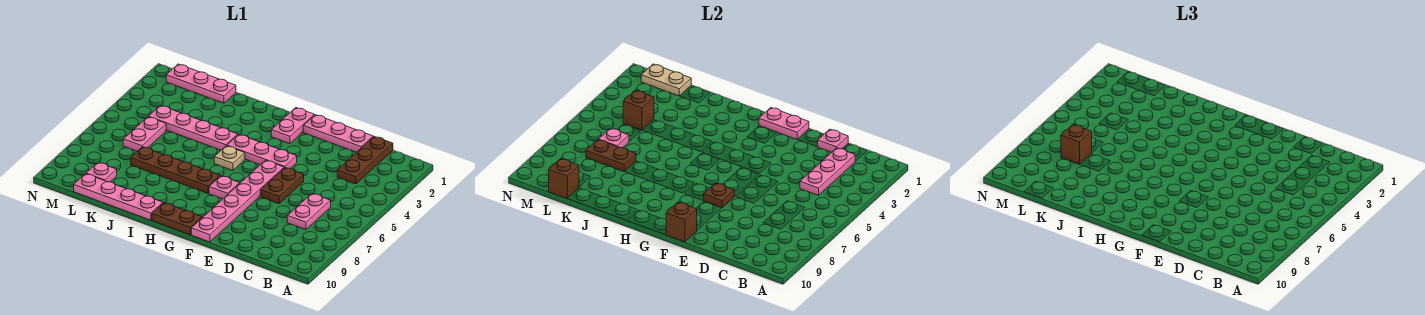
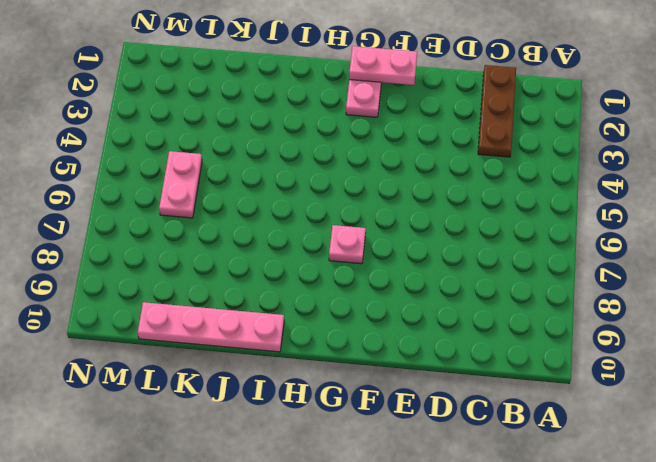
none -> pink 1x2 plate [287,194,331,229]
none -> pink 1x3 plate [303,115,373,152]
none -> brown 1x2 plate [261,168,304,204]

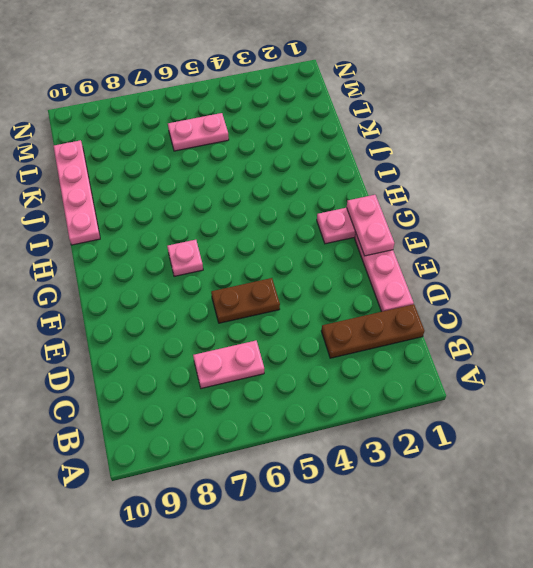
none -> pink 1x3 plate [227,135,297,169]
none -> pink 1x6 plate [191,160,284,242]
none -> brown 1x2 plate [152,203,202,235]

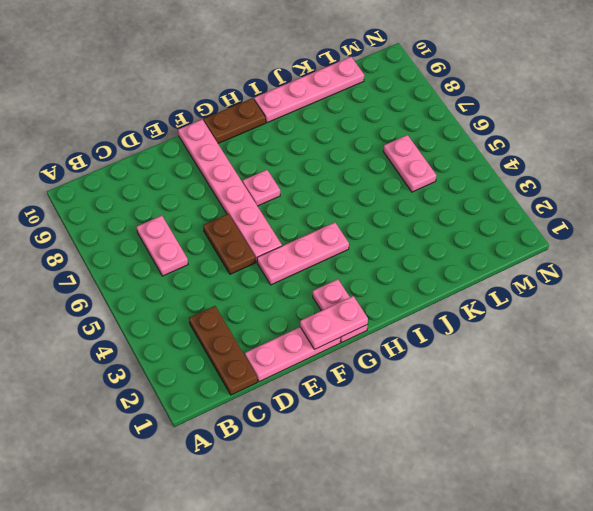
none -> tan 1x1 plate [214,146,245,171]
none -> brown 1x4 plate [131,147,220,193]
none -> pink 1x4 plate [148,105,238,150]

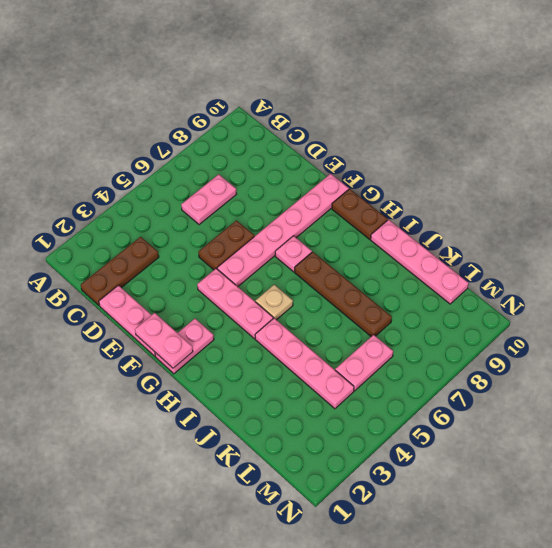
none -> pink 1x3 plate [166,64,236,103]
none -> pink 1x1 plate [86,162,117,182]
none -> pink 1x3 plate [800,148,855,195]

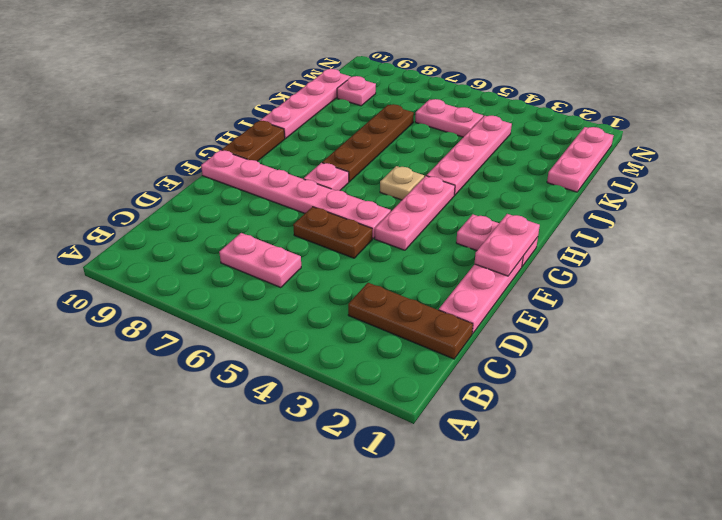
none -> pink 1x3 plate [800,148,855,195]
none -> pink 1x1 plate [818,129,848,152]
none -> brown 1x1 plate [703,183,734,208]

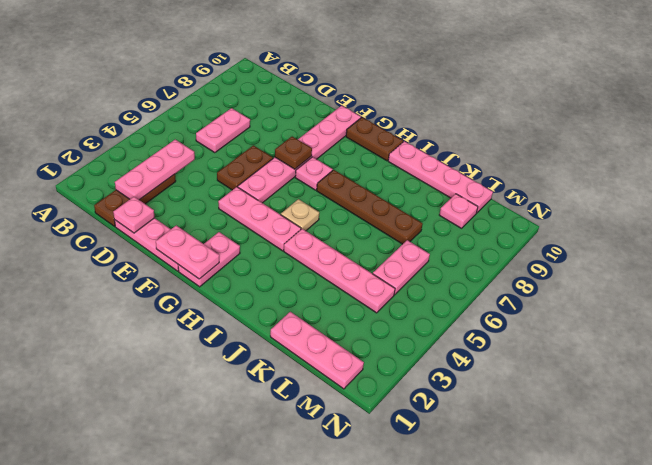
none -> brown 1x1 brick [666,202,697,242]
none -> brown 1x2 plate [586,140,636,172]
none -> tan 1x2 plate [641,64,691,96]

